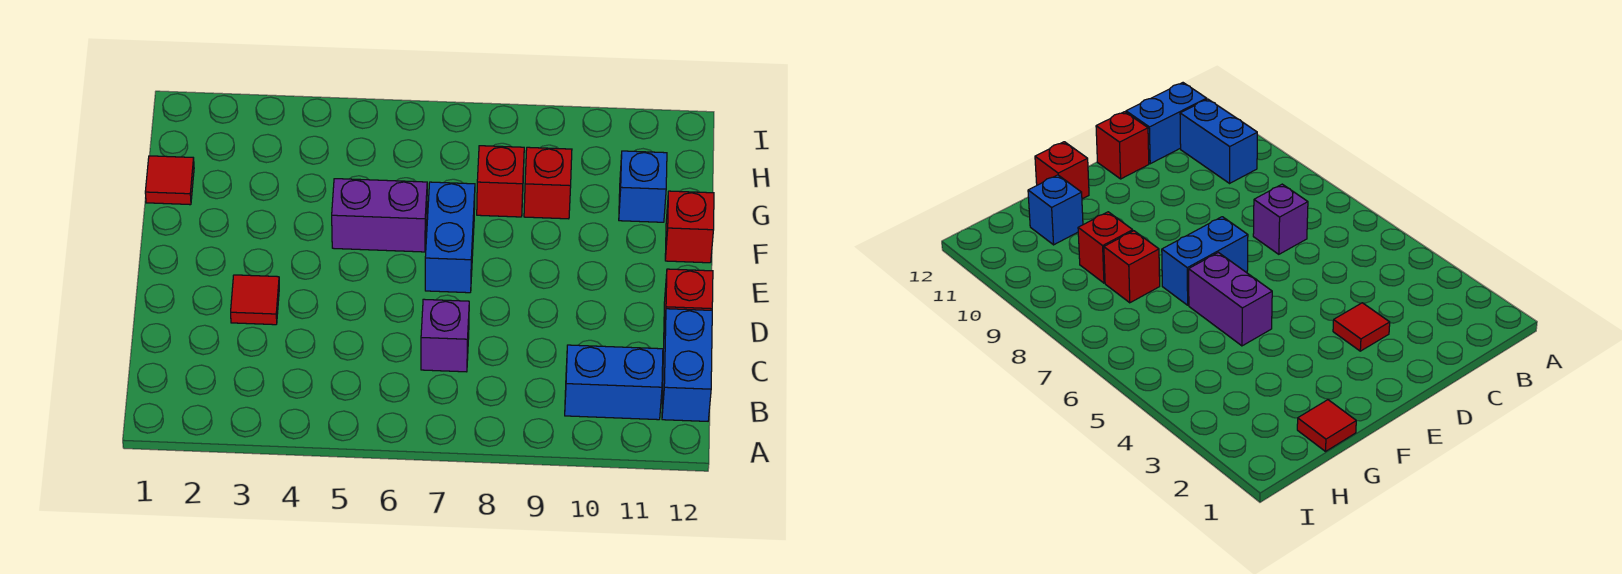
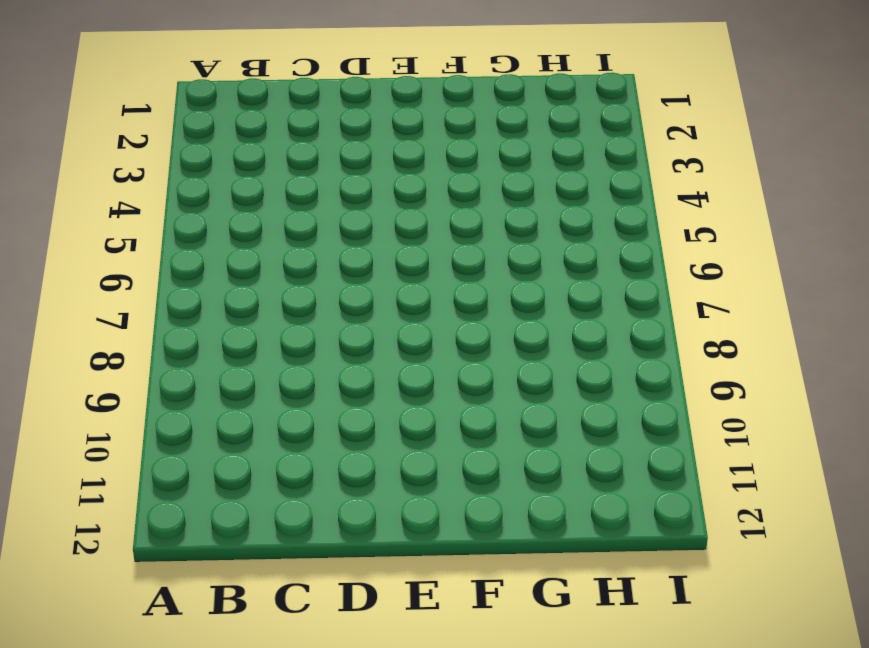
none -> blue 1x2 brick [565,345,663,420]
none -> blue 1x2 brick [662,309,712,421]
none -> purple 1x1 brick [421,299,469,372]

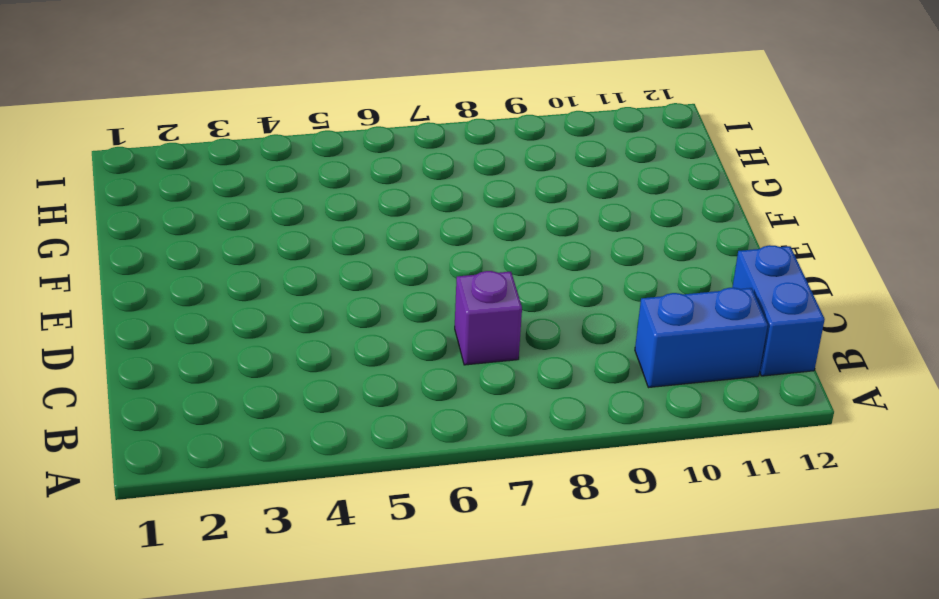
none -> red 1x1 tile [231,275,279,325]
none -> red 1x1 brick [664,269,713,330]
none -> blue 1x2 brick [425,182,475,293]

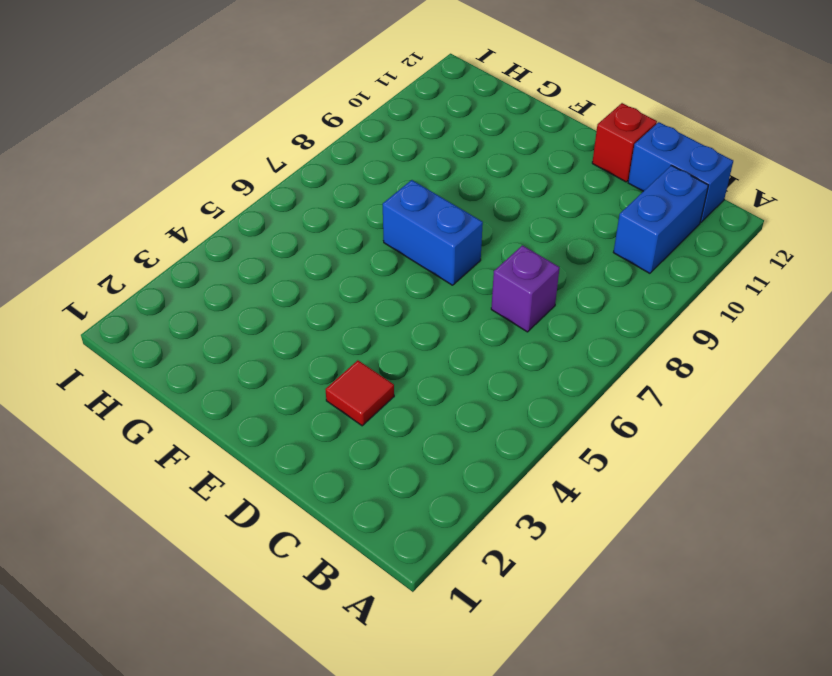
none -> purple 1x2 brick [332,179,427,252]
none -> red 1x1 brick [665,191,714,263]
none -> red 1x1 tile [145,156,194,205]

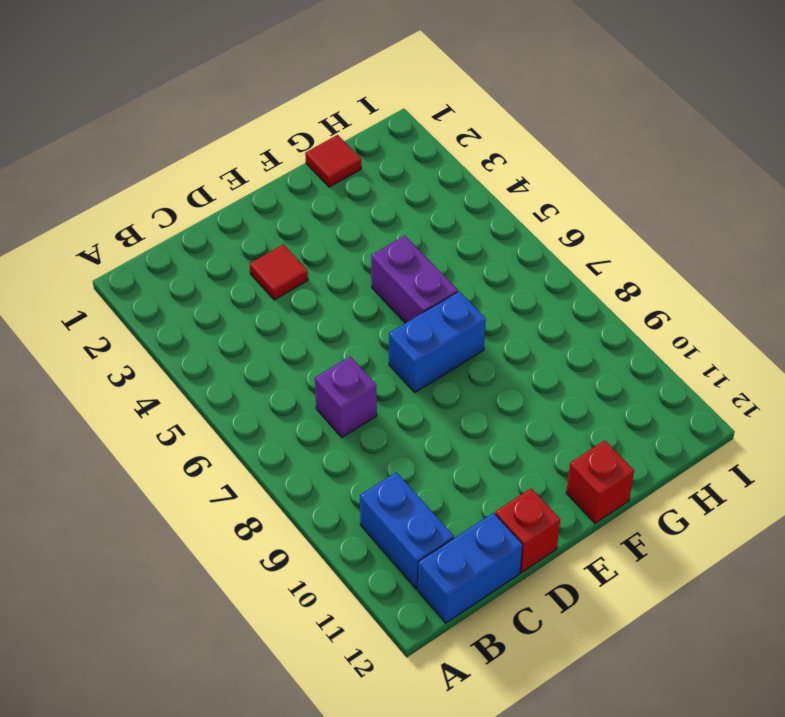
none -> red 1x1 brick [477,146,524,217]
none -> red 1x1 brick [524,147,572,219]
none -> blue 1x1 brick [619,151,667,222]

